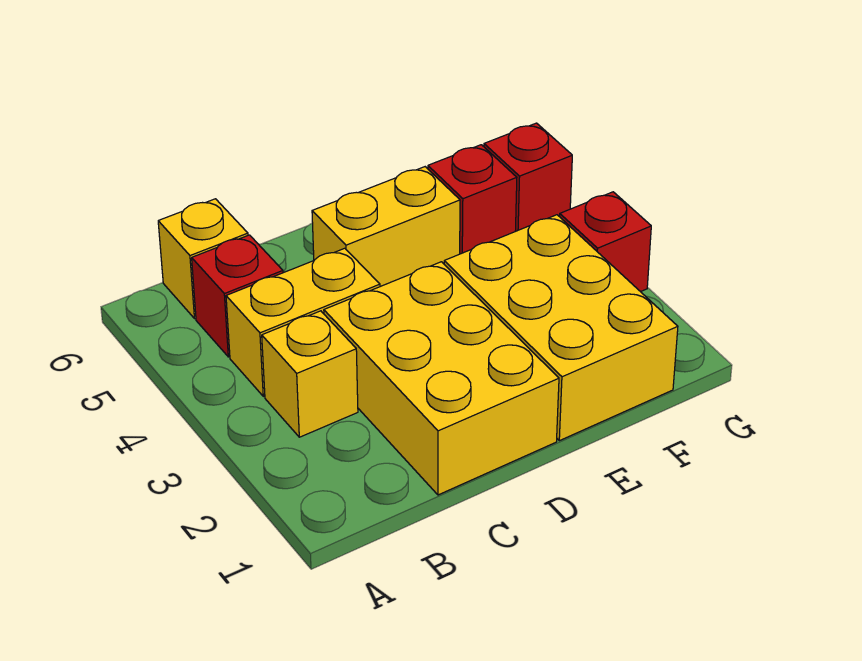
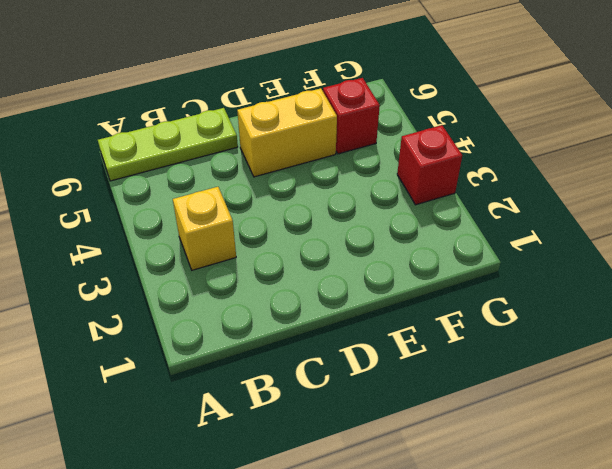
lime 1x3 plate [98,108,238,181] -> yellow 1x1 brick [158,199,248,318]
none -> yellow 1x2 brick [226,248,380,396]
none -> red 1x1 brick [192,235,283,357]

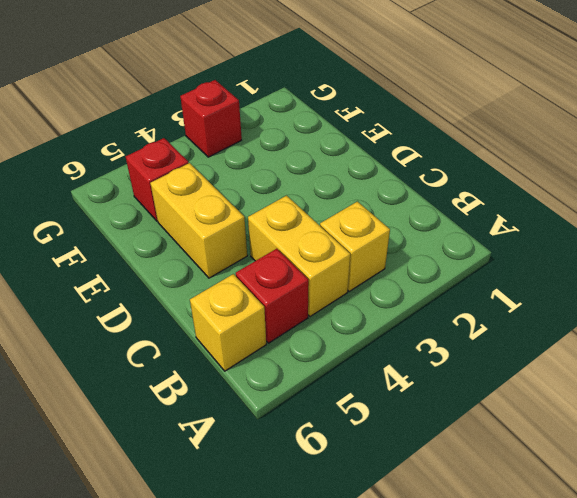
none -> yellow 2x3 brick [324,262,559,495]
none -> yellow 2x3 brick [444,215,678,441]

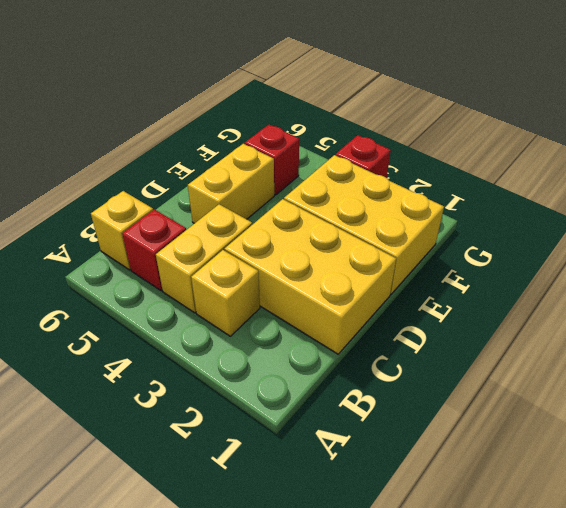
none -> red 1x1 brick [484,123,572,231]

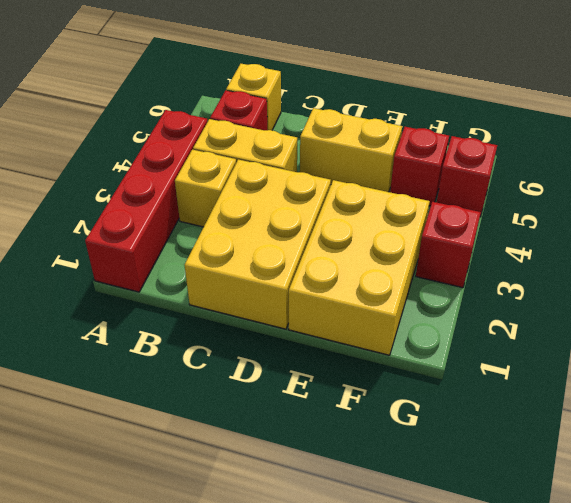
red 1x4 brick [85,110,207,292] -> none

